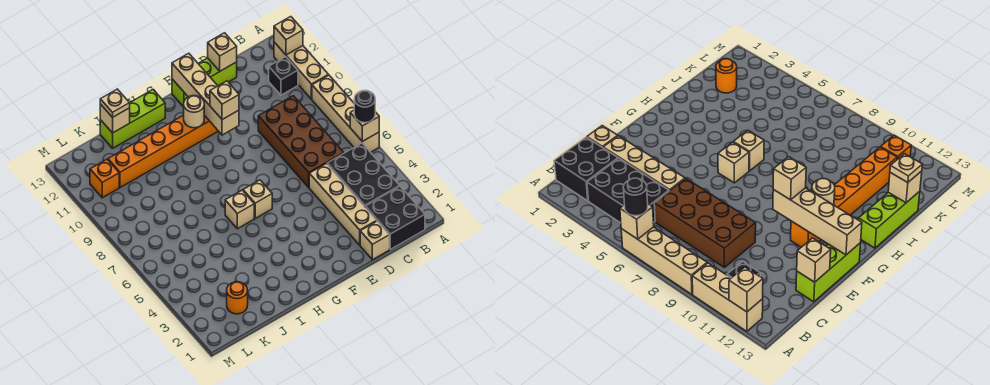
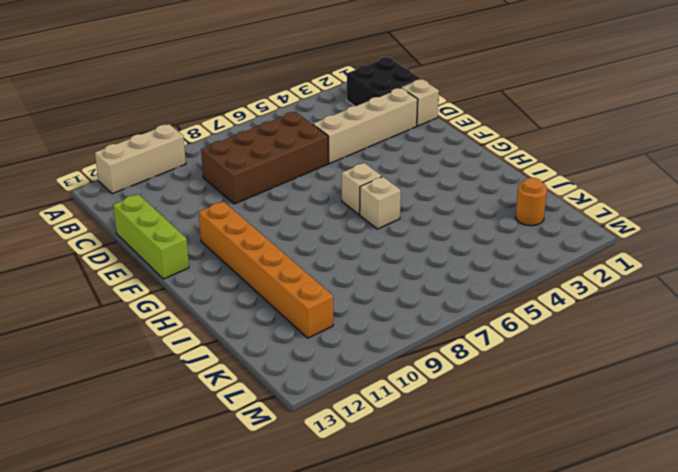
none -> tan 1x4 brick [312,75,379,152]
none -> black 2x3 brick [327,143,400,206]
none -> black 1x1 brick [269,57,298,95]

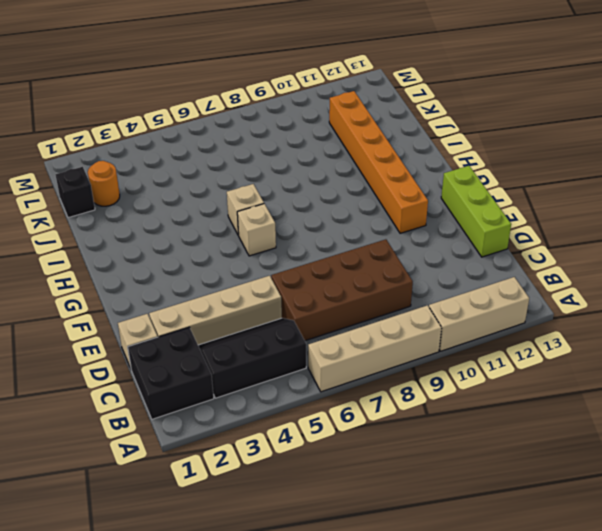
black 2x3 slope [198,318,306,398] -> black 2x3 brick [327,143,400,206]
black 1x1 brick [55,167,95,218] -> black 1x1 brick moved to [269,57,298,95]
none -> lime 1x3 brick [100,90,165,148]
none -> orange 1x1 brick [90,159,119,198]
none -> tan 1x1 brick [350,111,379,141]

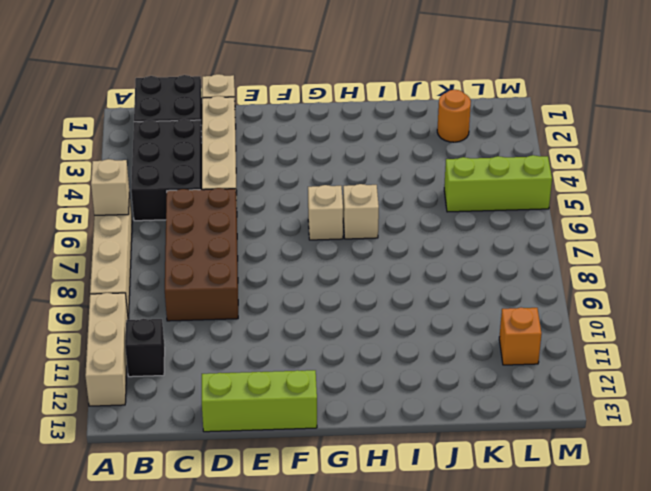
lime 1x3 brick [444,155,552,212] -> lime 1x3 brick moved to [100,90,165,148]
none -> orange 1x6 brick [108,115,218,187]
none -> tan 1x1 brick [274,17,303,55]
none -> tan 1x1 brick [208,33,237,71]

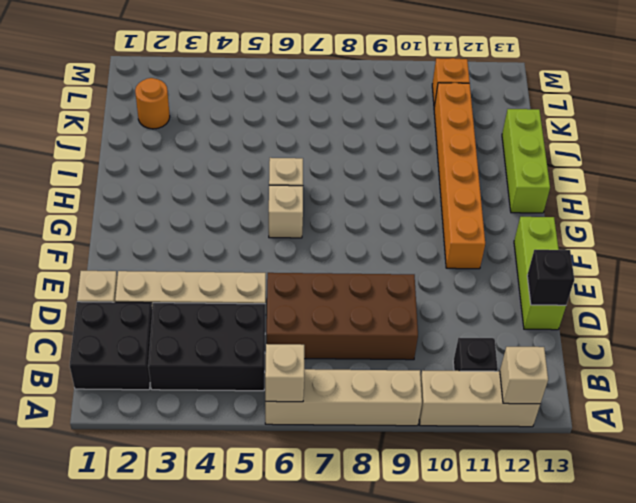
black 1x1 brick [527,250,574,305] -> tan 1x1 brick [208,33,237,71]
none -> tan 1x4 brick [172,53,239,135]
none -> tan 1x1 round brick [184,96,204,128]
none -> tan 1x1 brick [100,104,130,133]

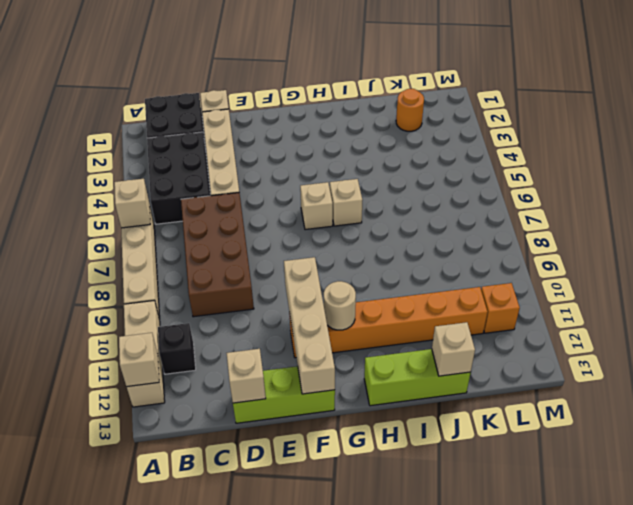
none -> black 1x1 round brick [354,90,375,123]
none -> tan 1x1 brick [210,81,239,119]
none -> tan 1x1 plate [100,89,130,117]

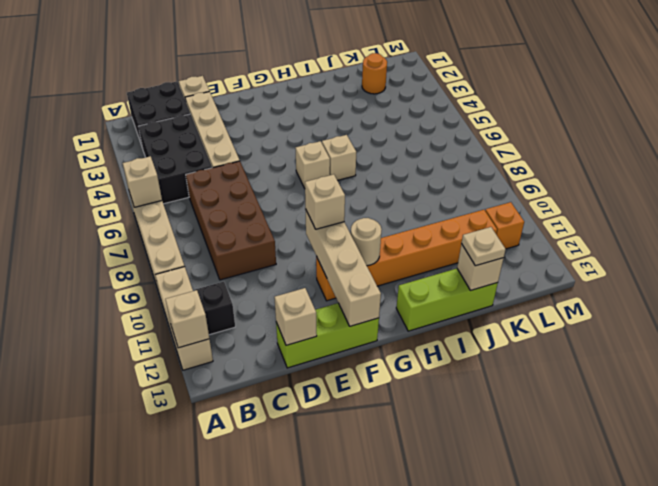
none -> black 1x1 round brick [354,90,375,123]

